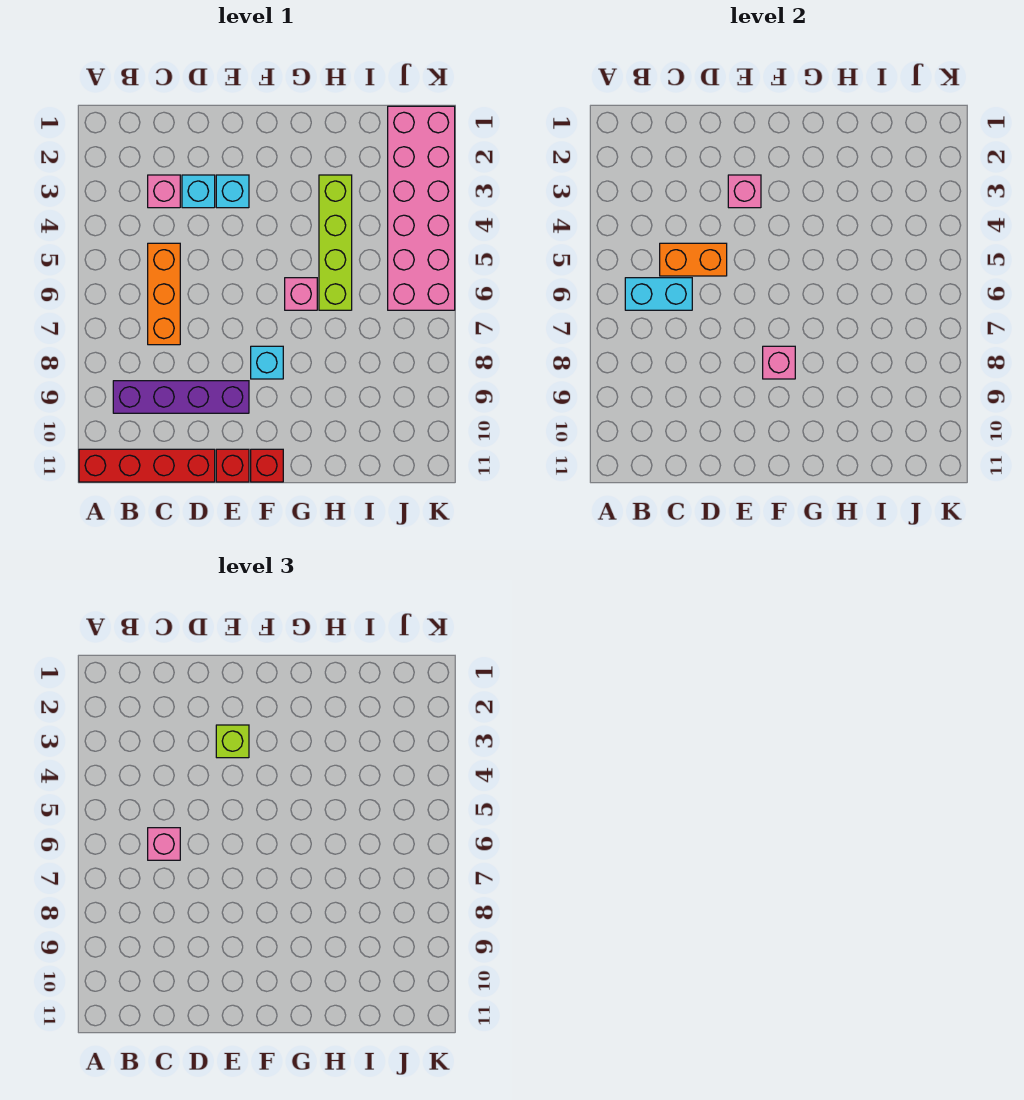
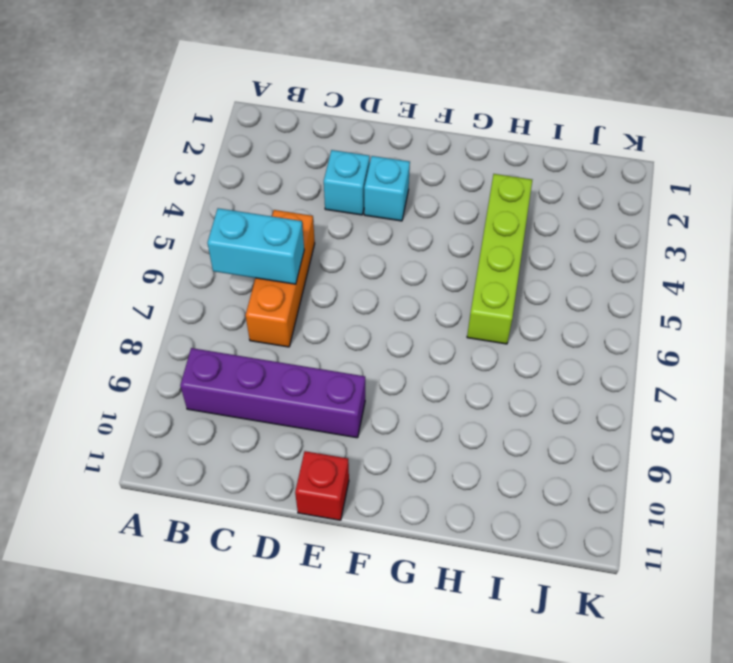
none -> red 1x4 brick [79,449,215,482]
none -> pink 1x1 brick [148,175,180,208]
none -> cyan 1x1 brick [251,346,283,379]

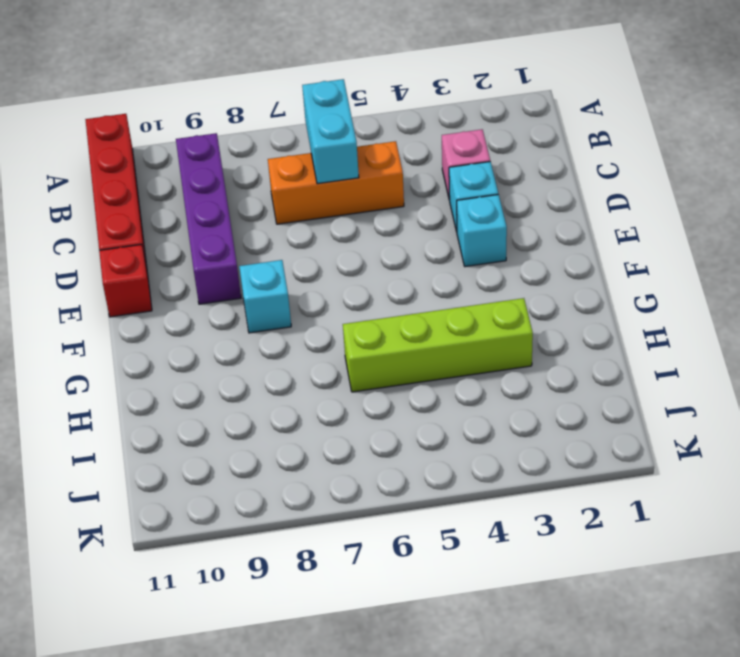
none -> red 1x1 brick [251,449,283,482]
none -> pink 1x1 brick [285,278,317,310]
none -> pink 2x6 brick [388,106,455,310]

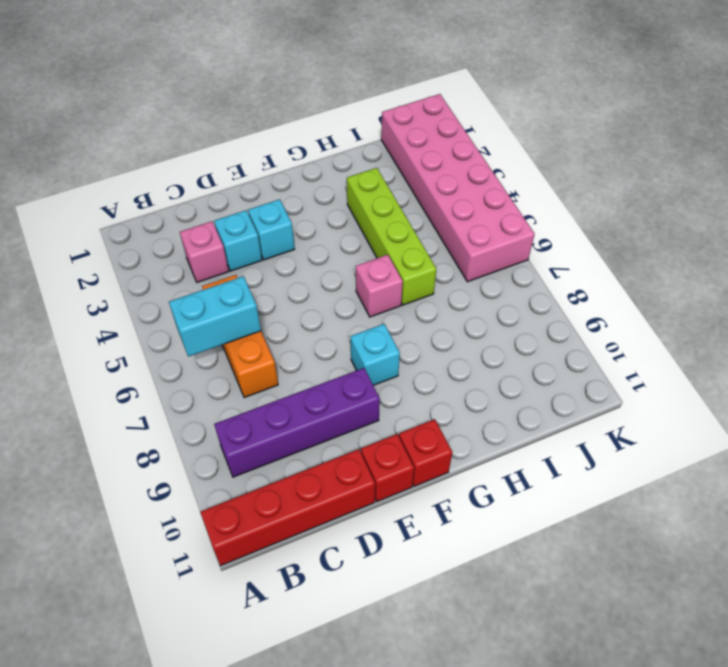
none -> orange 1x2 brick [660,243,727,276]
none -> pink 1x1 brick [728,175,761,208]
none -> pink 1x1 brick [763,346,795,379]

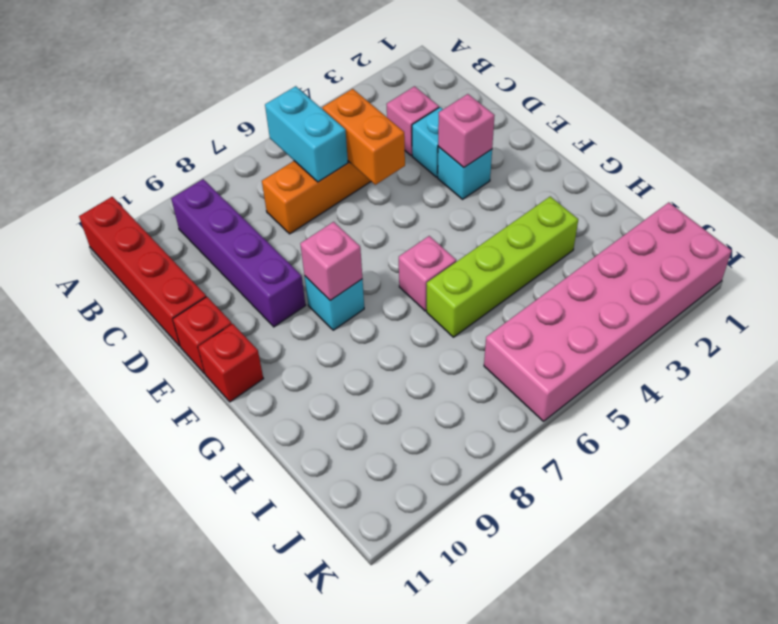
none -> pink 1x1 brick [148,828,180,860]
none -> lime 1x1 brick [216,725,249,758]

